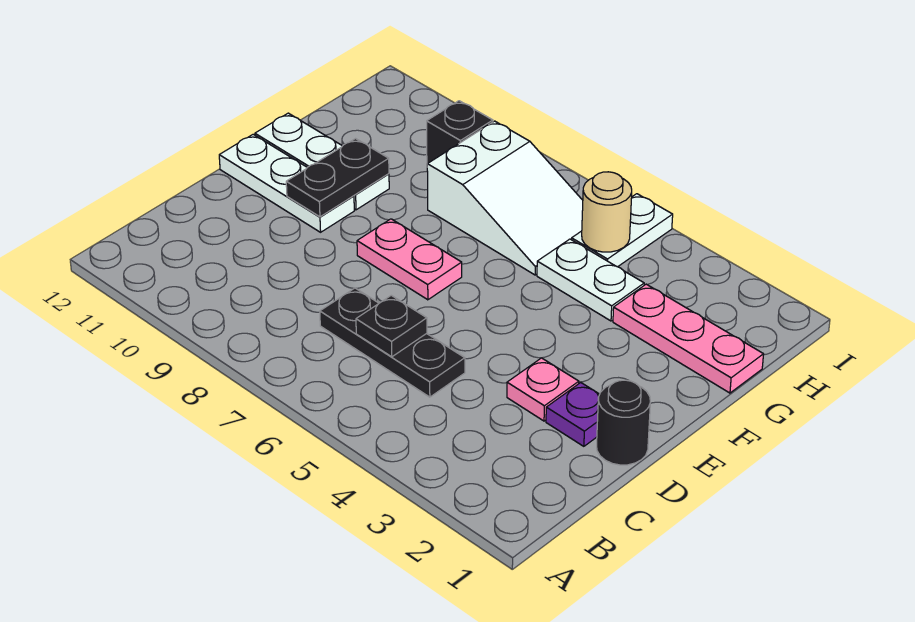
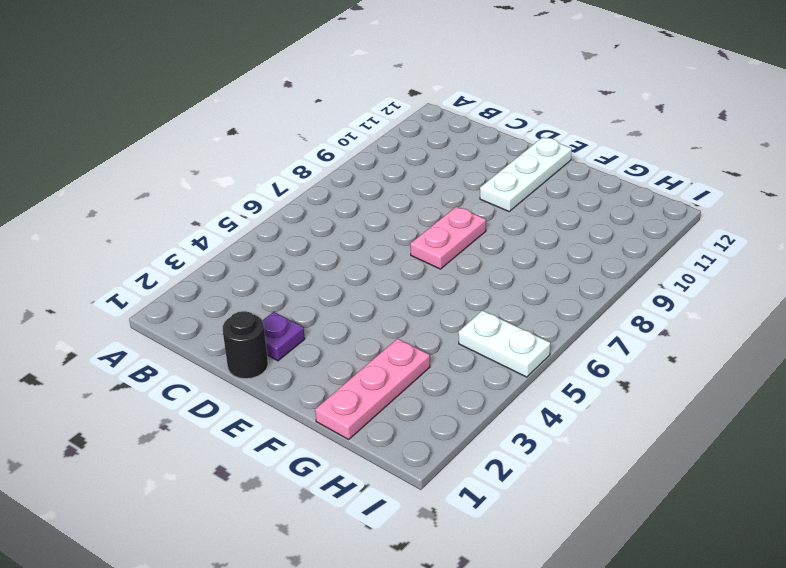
none -> black 1x3 plate [320,288,465,397]
none -> pink 1x1 plate [507,358,579,421]
none -> white 1x3 plate [255,113,389,210]

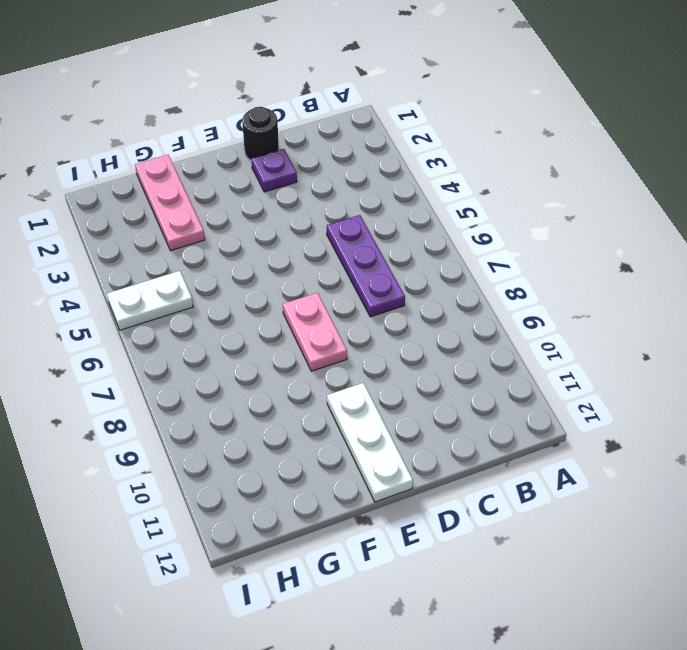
purple 1x3 plate [327,215,405,317] -> black 1x3 plate [320,288,465,397]
none -> pink 1x1 plate [507,358,579,421]
none -> white 1x3 plate [255,113,389,210]
none -> white 1x2 plate [537,239,644,321]

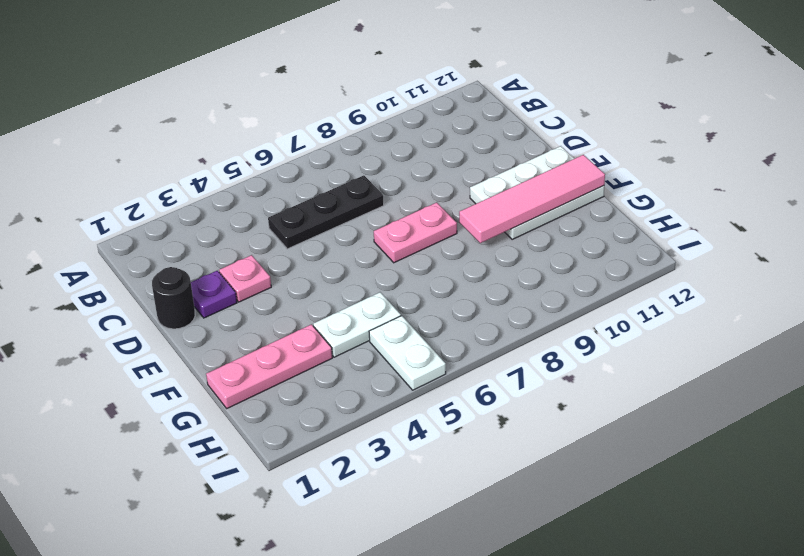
pink 1x4 tile [459,155,605,243] -> black 1x2 plate [286,139,389,217]
none -> white 2x3 slope [427,121,583,275]
none -> black 1x1 brick [427,101,493,164]
none -> black 1x1 plate [356,295,427,357]

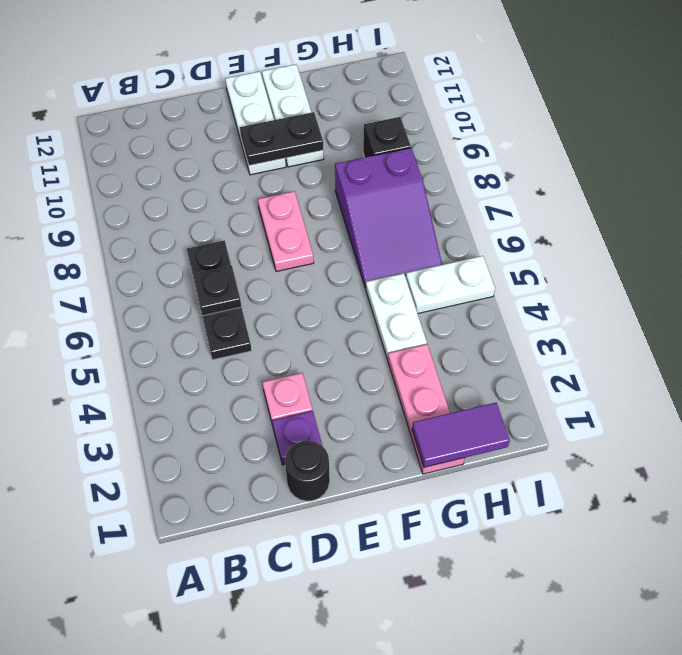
purple 1x2 tile [412,403,510,467] -> none
purple 2x3 slope [335,148,442,288] -> white 2x3 slope [427,121,583,275]
none -> tan 1x1 round brick [582,172,632,252]

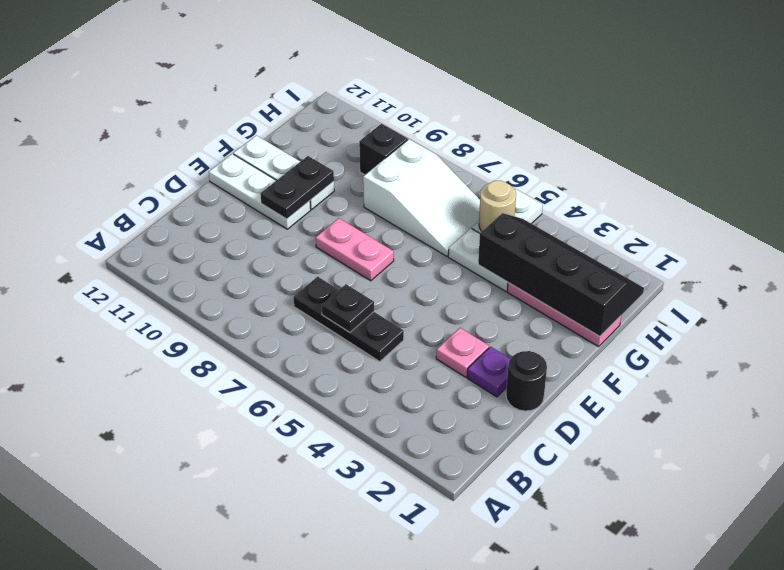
black 2x4 slope [478,213,644,336] -> none

